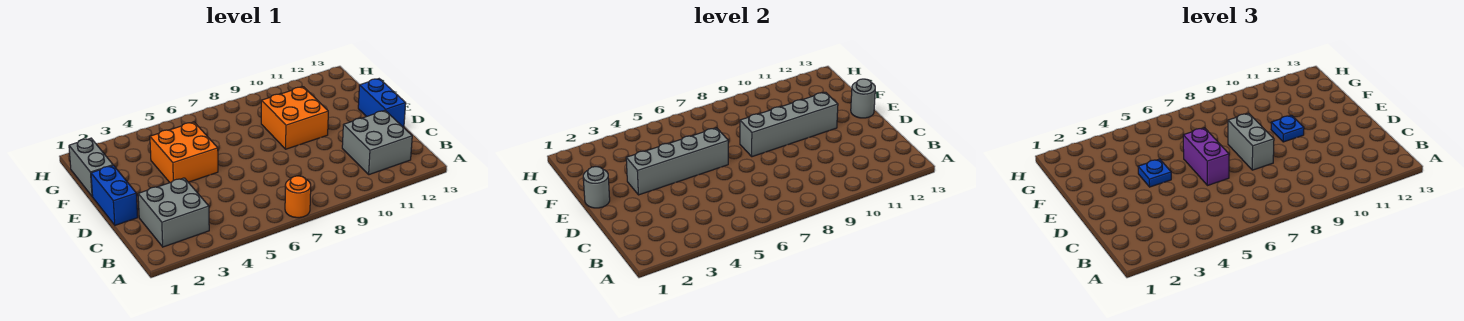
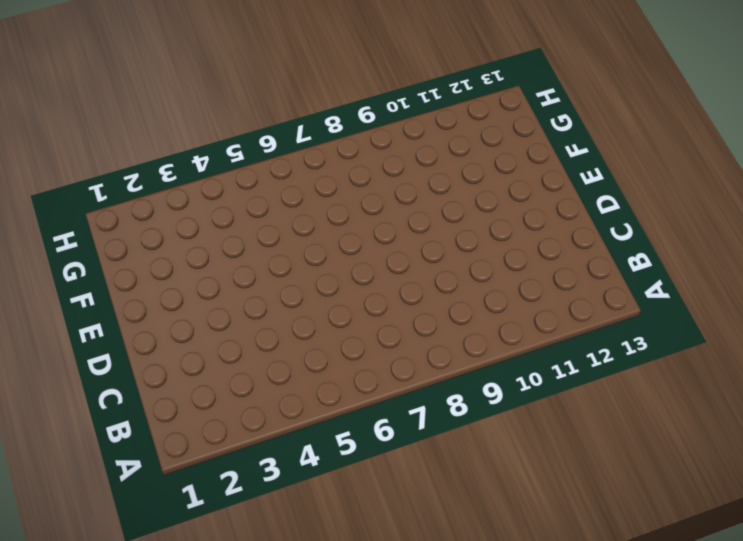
none -> orange 1x1 round brick [285,176,311,218]
none -> grey 2x2 brick [138,178,209,247]
none -> grey 2x2 brick [342,111,412,175]

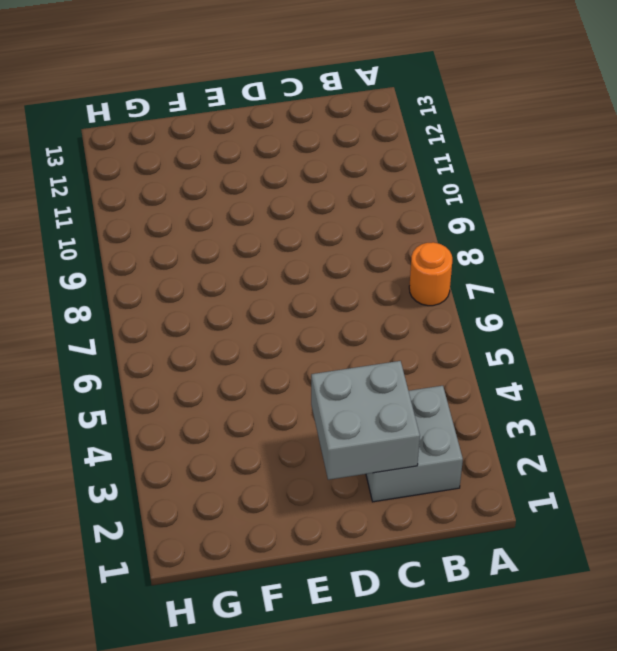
grey 2x2 brick [311,361,420,480] -> grey 2x2 brick moved to [342,111,412,175]
none -> blue 1x2 brick [91,166,138,225]
none -> blue 1x2 brick [358,79,406,127]
none -> orange 2x2 brick [150,122,218,183]

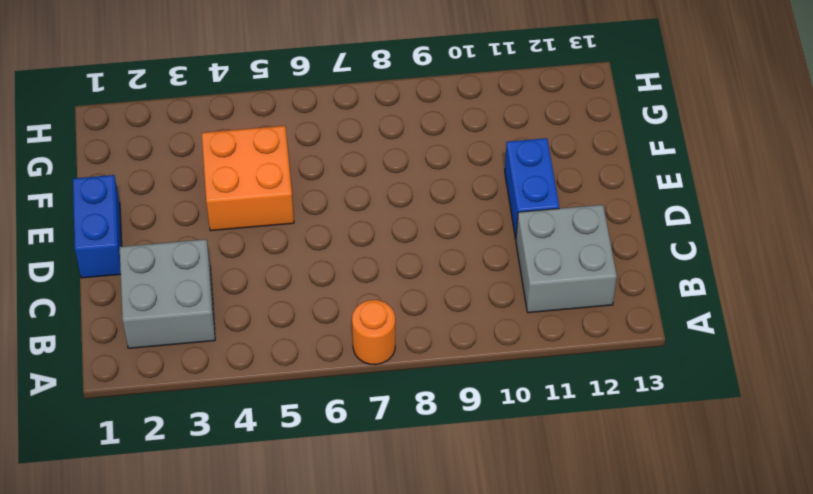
blue 1x2 brick [505,138,559,239] -> blue 1x2 brick moved to [358,79,406,127]
none -> orange 2x2 brick [261,87,328,149]
none -> grey 1x2 brick [69,138,113,197]
none -> grey 1x1 round brick [583,167,610,208]

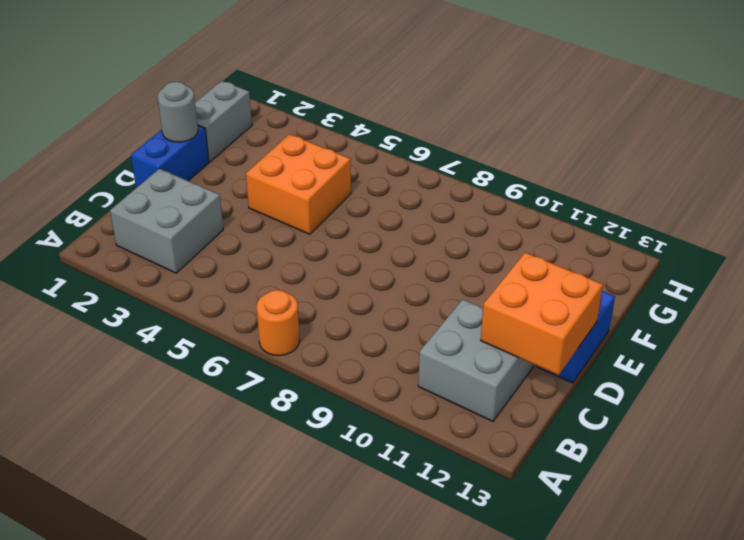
orange 2x2 brick [481,253,603,375] -> orange 2x2 brick moved to [261,87,328,149]
none -> grey 1x4 brick [626,128,728,195]
none -> grey 1x4 brick [740,92,838,157]
none -> grey 1x1 round brick [851,79,875,118]

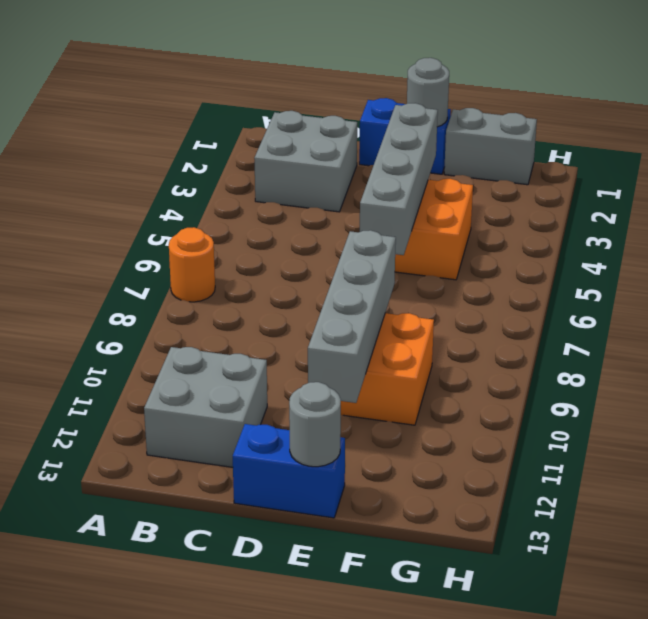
none -> purple 1x2 brick [1183,128,1229,186]
none -> grey 1x2 brick [1228,113,1274,170]
none -> blue 1x1 plate [1138,159,1171,187]

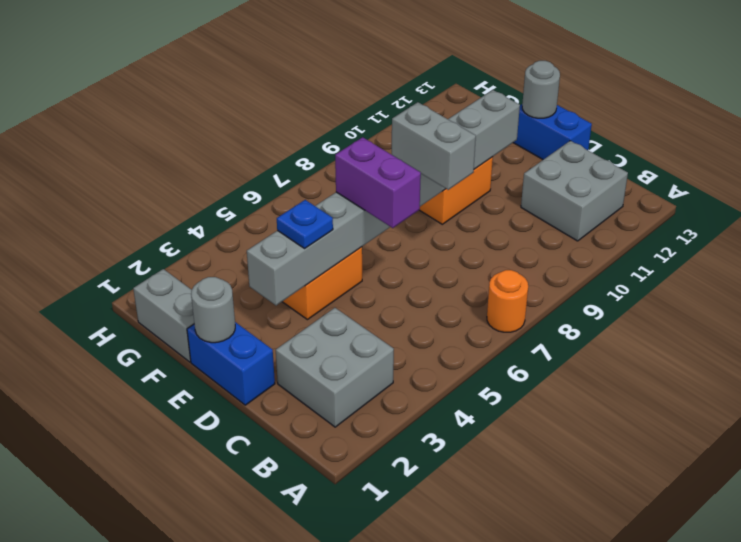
none -> blue 1x1 plate [1271,115,1304,142]

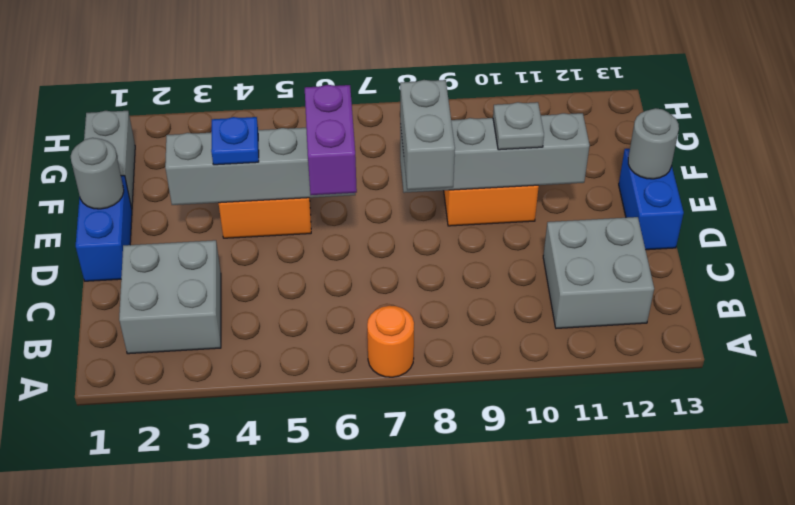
grey 1x1 plate [493,102,544,150] -> blue 1x1 plate [1271,115,1304,142]

